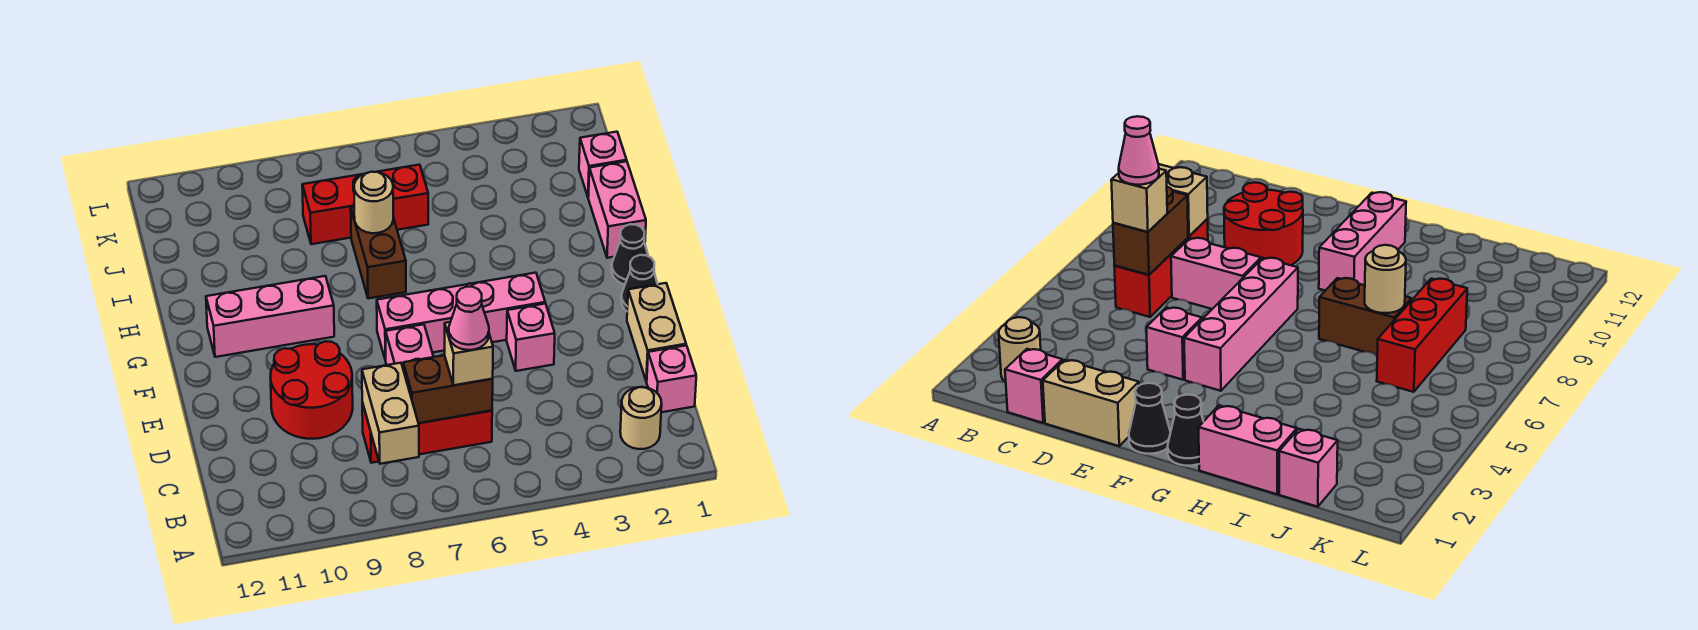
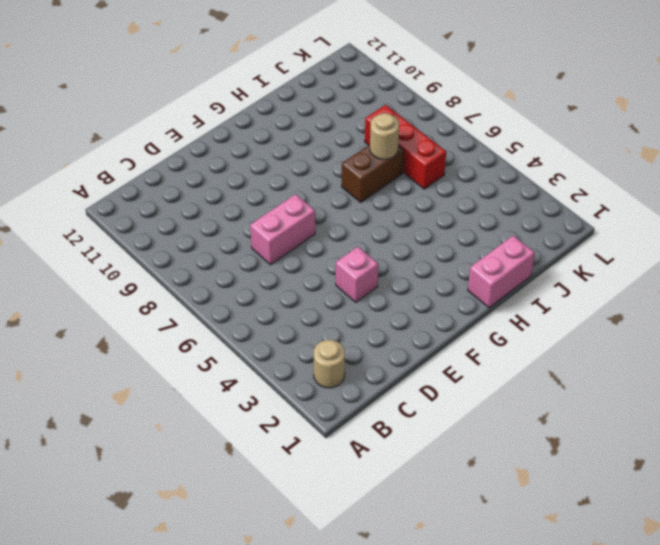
none -> pink 1x1 brick [646,345,696,412]
none -> red 1x3 brick [362,402,492,463]
none -> tan 1x2 brick [627,283,686,381]

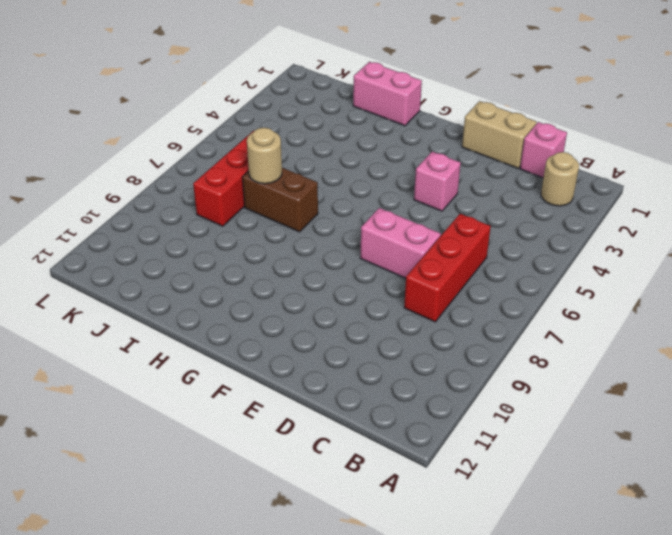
none -> red 2x2 round brick [270,341,353,439]
none -> black 1x1 cone [621,255,657,311]
none -> pink 1x4 brick [377,273,545,360]

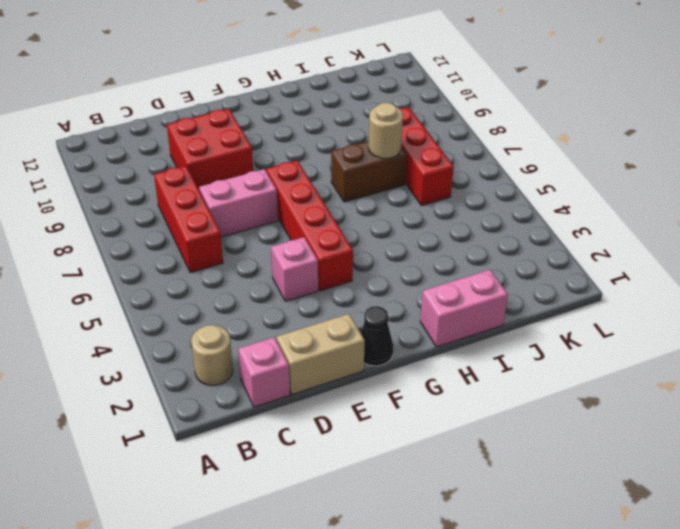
red 2x2 brick [167,109,253,189] -> red 2x2 round brick [270,341,353,439]
red 1x4 brick [266,160,353,291] -> pink 1x4 brick [377,273,545,360]
none -> black 1x1 cone [612,224,648,285]
none -> pink 1x3 brick [206,276,334,357]
none -> pink 1x1 brick [579,132,627,197]

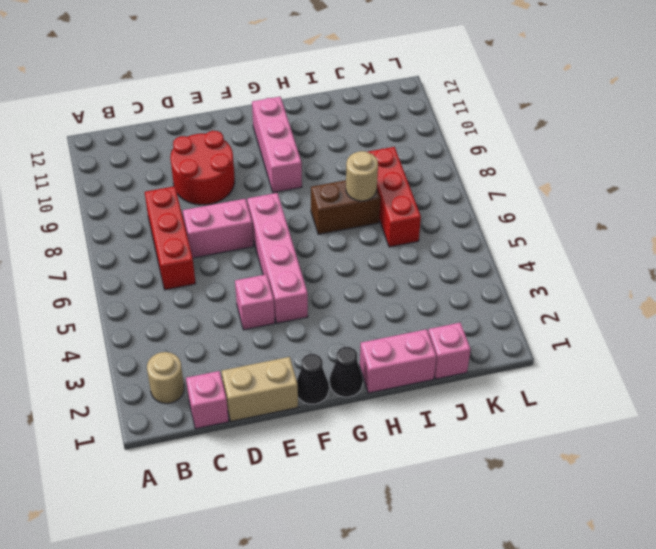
none -> tan 1x2 brick [362,363,419,464]
none -> brown 1x2 brick [403,355,493,423]
none -> tan 1x1 brick [445,322,493,385]

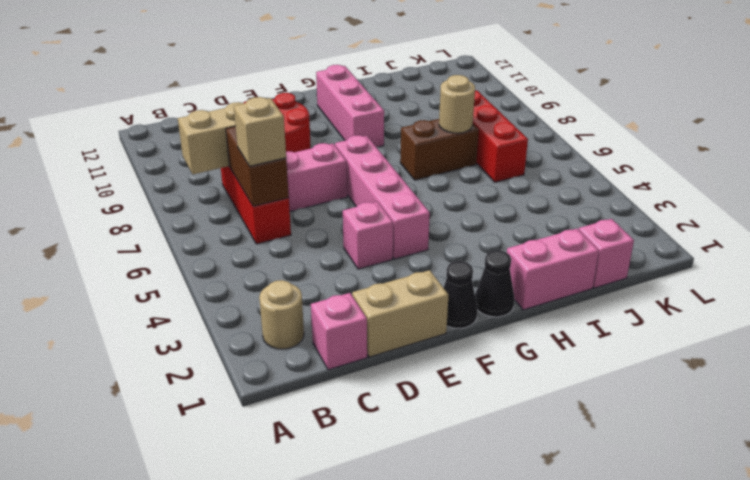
none -> pink 1x1 cone [449,287,489,350]

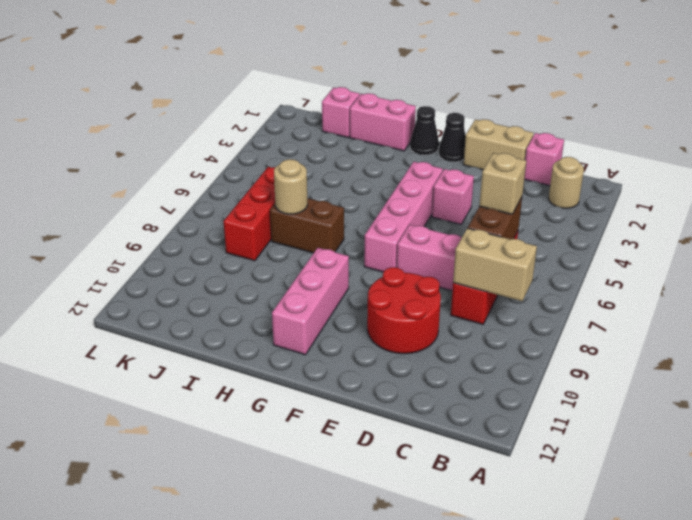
none -> pink 1x1 cone [449,287,489,350]

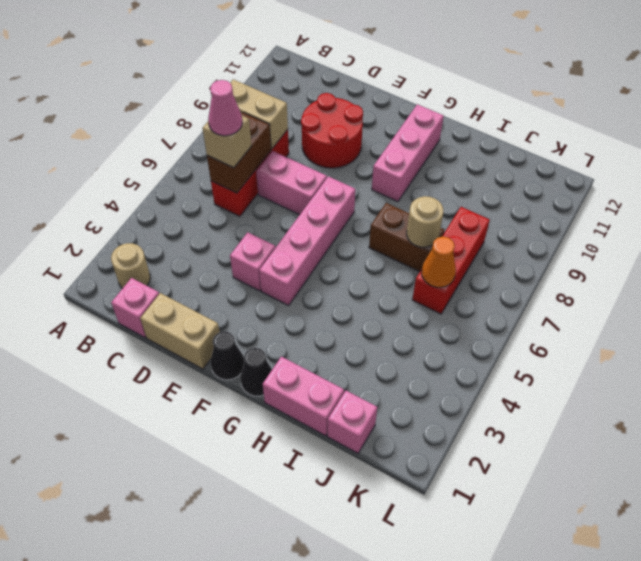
orange 1x1 cone [422,237,456,287] -> none

